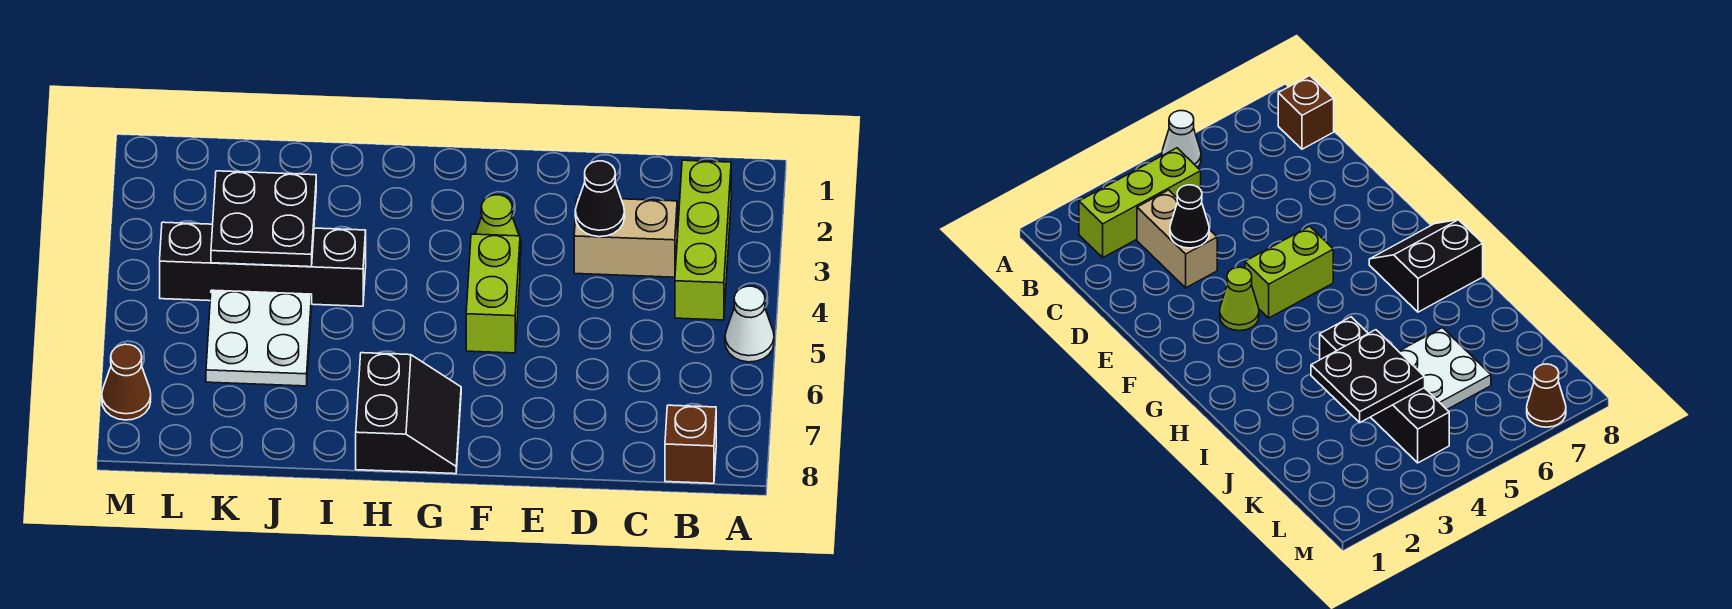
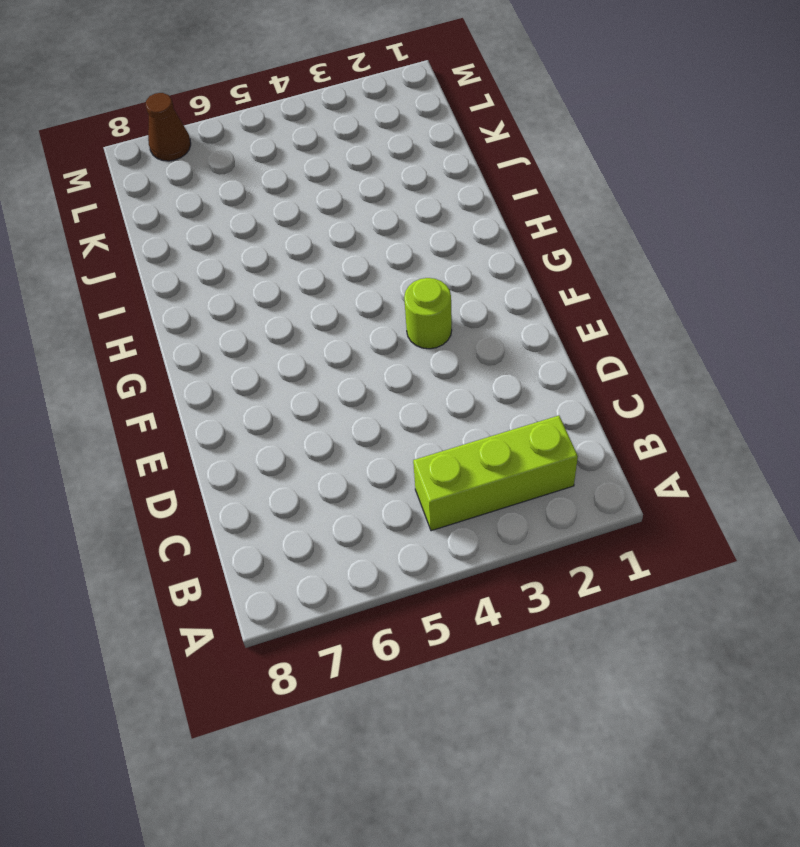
lime 1x1 round brick [404,278,452,349] -> lime 1x1 cone [476,195,521,256]
none -> white 1x1 cone [725,286,774,362]
none -> brown 1x1 brick [665,405,716,483]
none -> tan 1x2 brick [574,197,677,277]

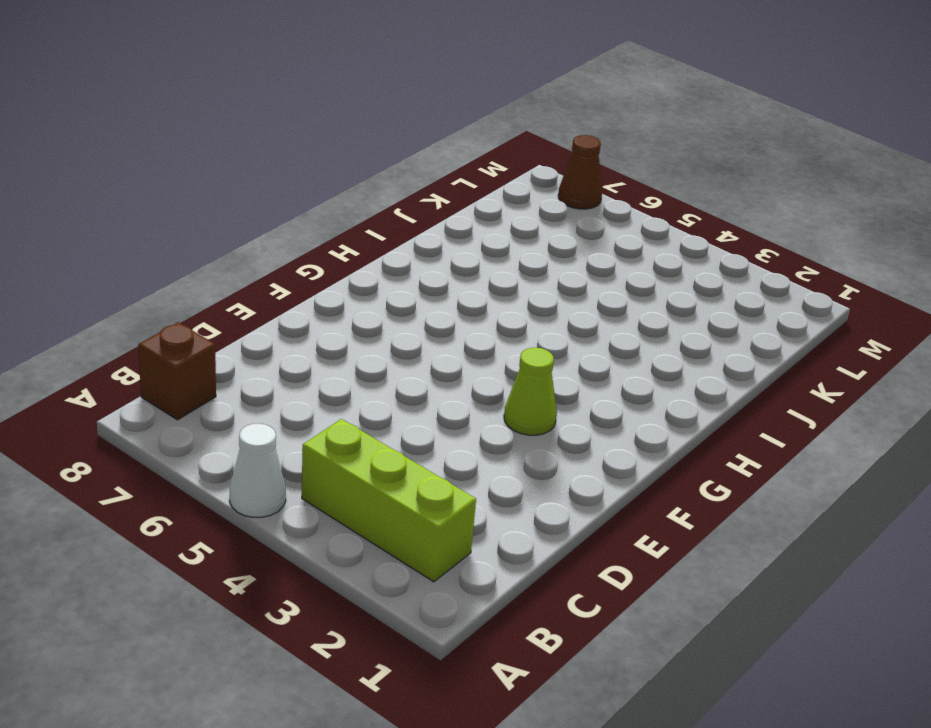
none -> tan 1x2 brick [574,197,677,277]
none -> lime 1x2 brick [466,234,520,353]
none -> black 2x2 slope [356,353,461,474]

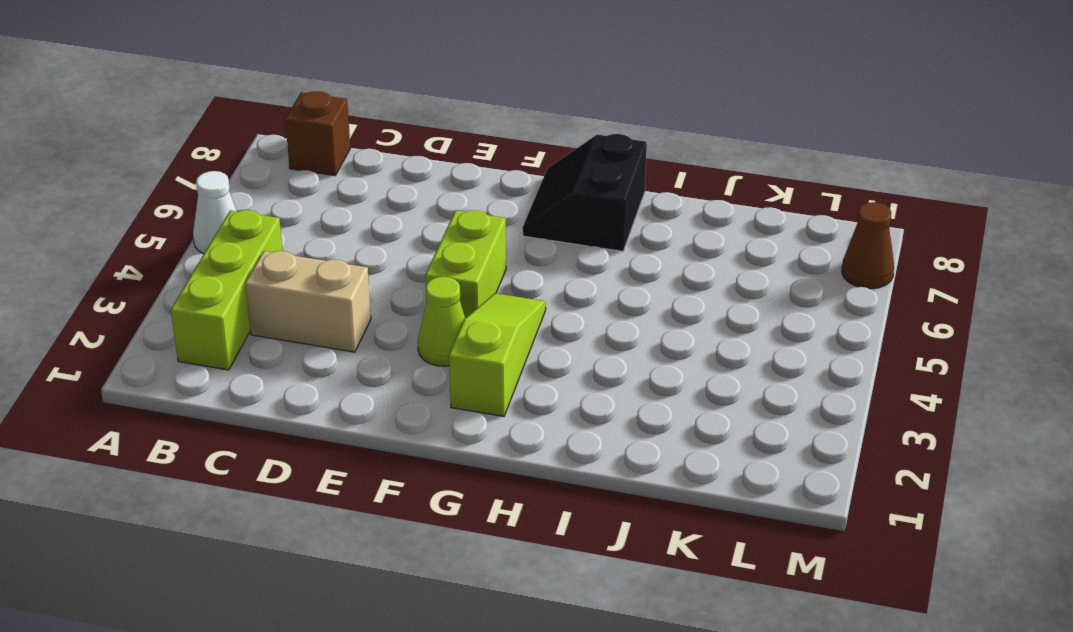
lime 1x3 slope [449,293,546,416] -> none
none -> black 1x4 brick [160,222,366,306]
none -> white 2x2 plate [206,290,312,386]
none -> black 1x1 cone [575,161,625,237]

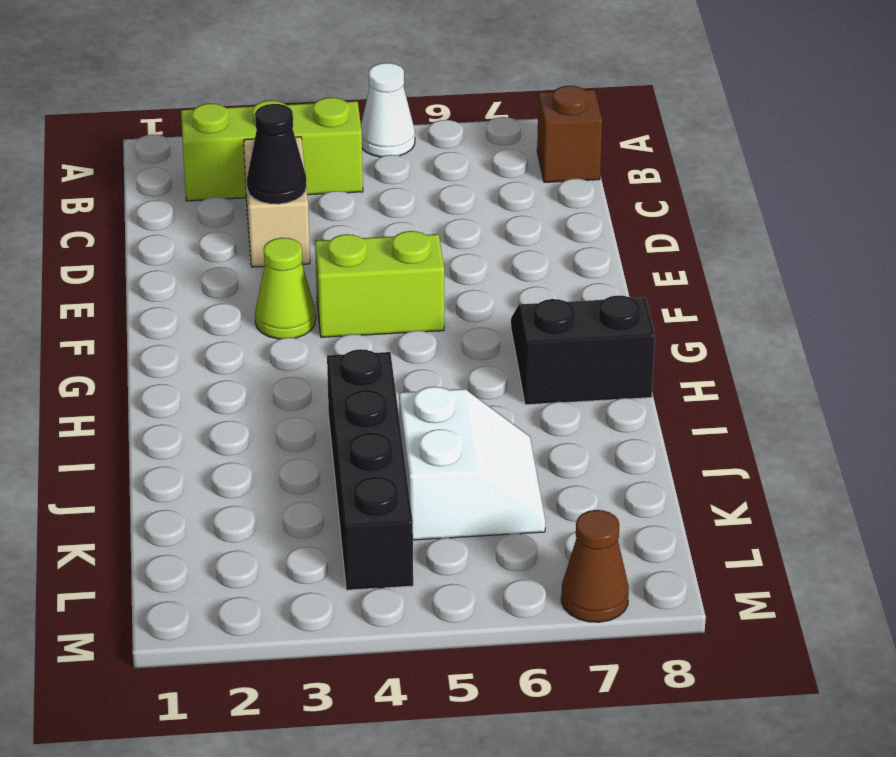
white 2x2 slope [399,387,545,540] -> white 2x2 plate [206,290,312,386]
none -> black 2x2 plate [211,171,316,267]

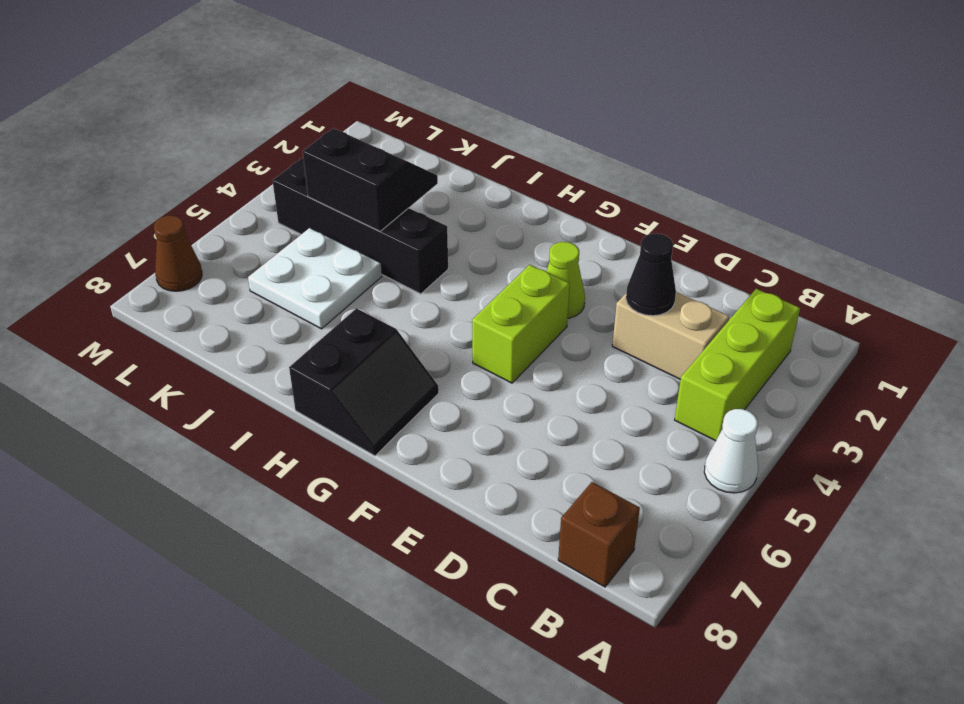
black 2x2 slope [303,128,438,231] -> black 2x2 plate [211,171,316,267]

